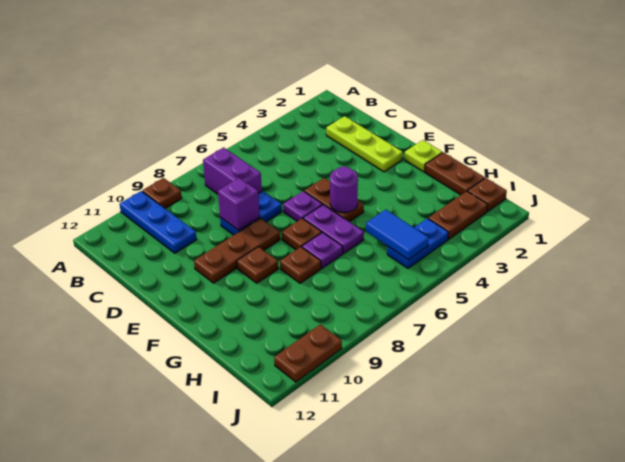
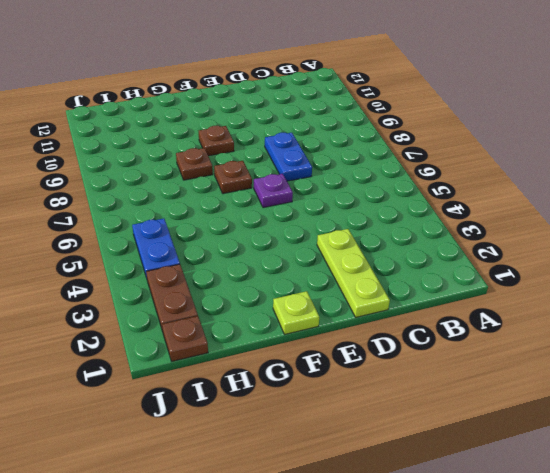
lime 1x3 plate [317,229,390,317] -> lime 1x3 plate turned to [326,116,403,172]
none -> brown 1x1 plate [142,178,182,208]
none -> blue 1x3 plate [120,191,197,253]
none -> purple 1x2 brick [203,148,262,194]

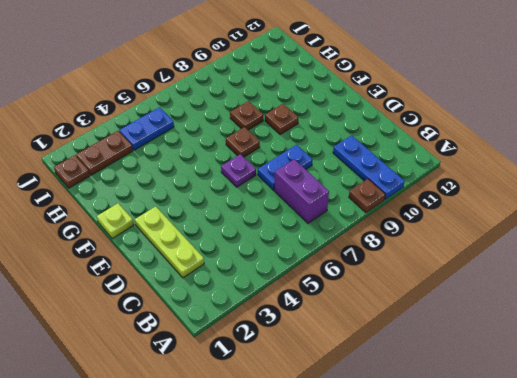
none -> brown 1x2 plate [304,178,364,222]
none -> brown 1x3 plate [194,218,280,283]
none -> purple 1x2 plate [303,205,364,253]

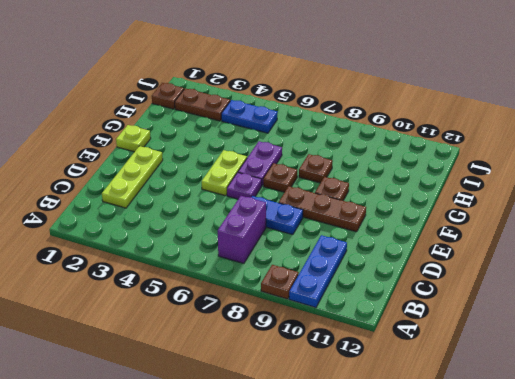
lime 1x2 plate [202,150,247,196] -> brown 1x2 plate [304,178,364,222]
none -> brown 1x2 plate [425,152,485,195]
none -> purple 1x1 plate [302,232,343,268]
none -> brown 1x2 plate [274,324,342,382]

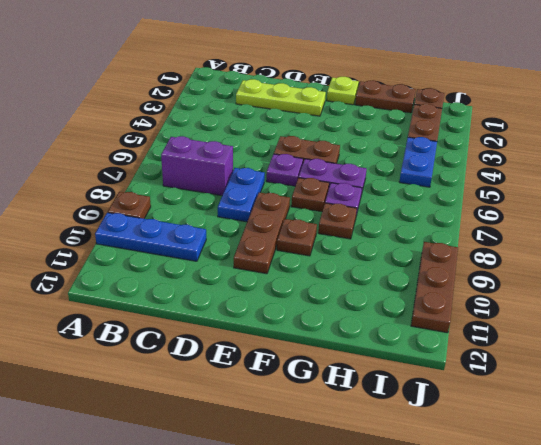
brown 1x3 plate [411,242,458,333] -> brown 1x2 plate [274,324,342,382]
none -> purple 1x1 brick [218,178,260,230]
none -> purple 1x1 round brick [330,167,358,213]
none -> blue 1x2 tile [366,210,429,260]

